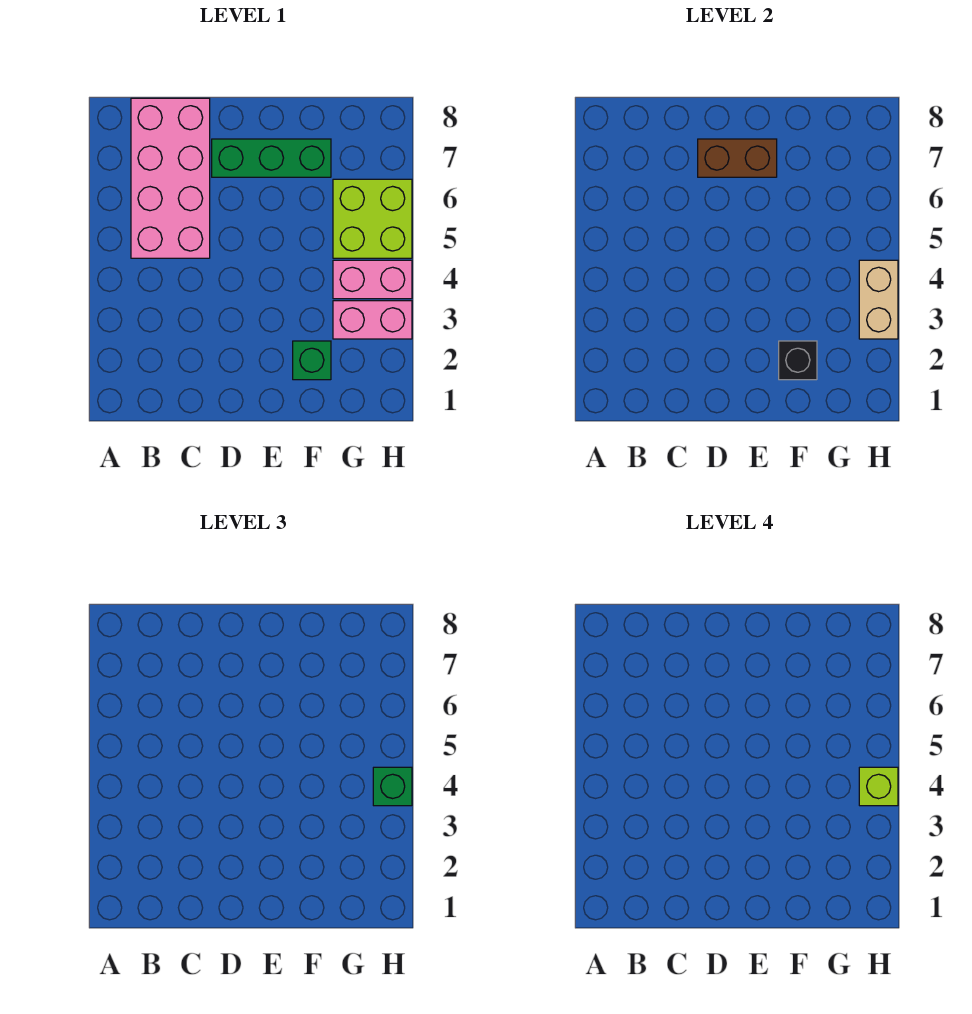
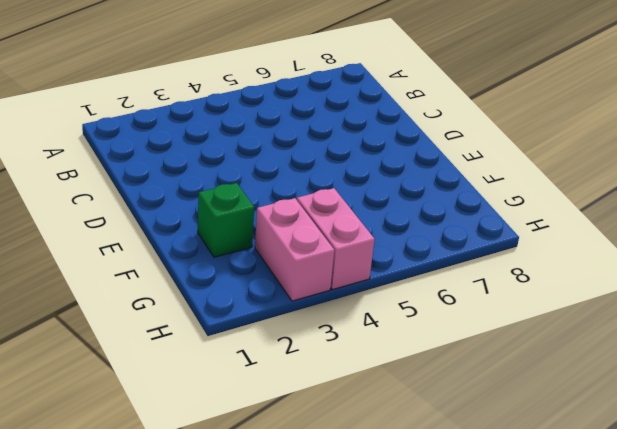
none -> pink 2x4 brick [131,98,210,258]
none -> green 1x3 brick [212,139,331,177]

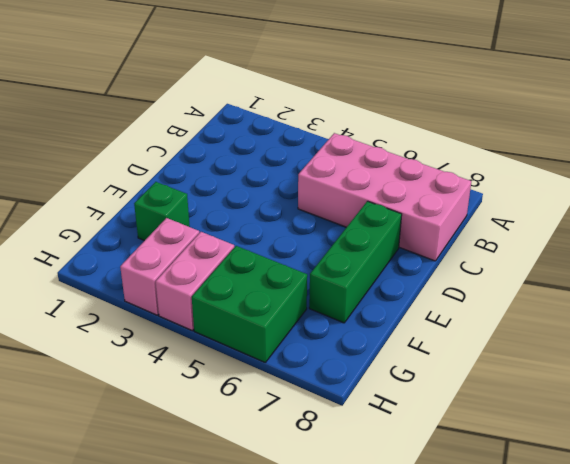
green 2x2 brick [192,246,307,362] -> lime 2x2 brick [333,179,412,258]
none -> brown 1x2 brick [698,139,777,177]
none -> black 1x1 brick [779,341,817,380]

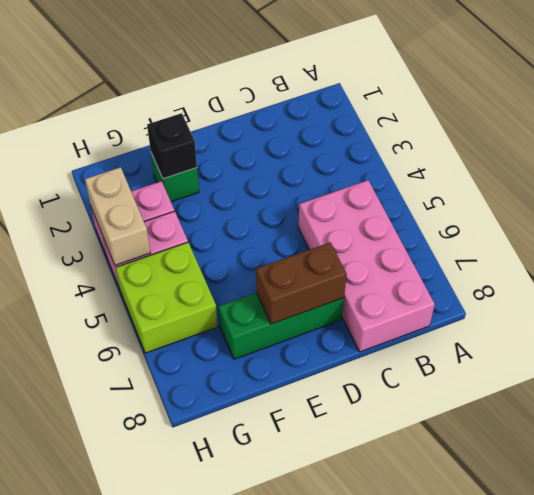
none -> green 1x1 brick [373,767,412,806]
none -> lime 1x1 brick [859,767,898,806]

